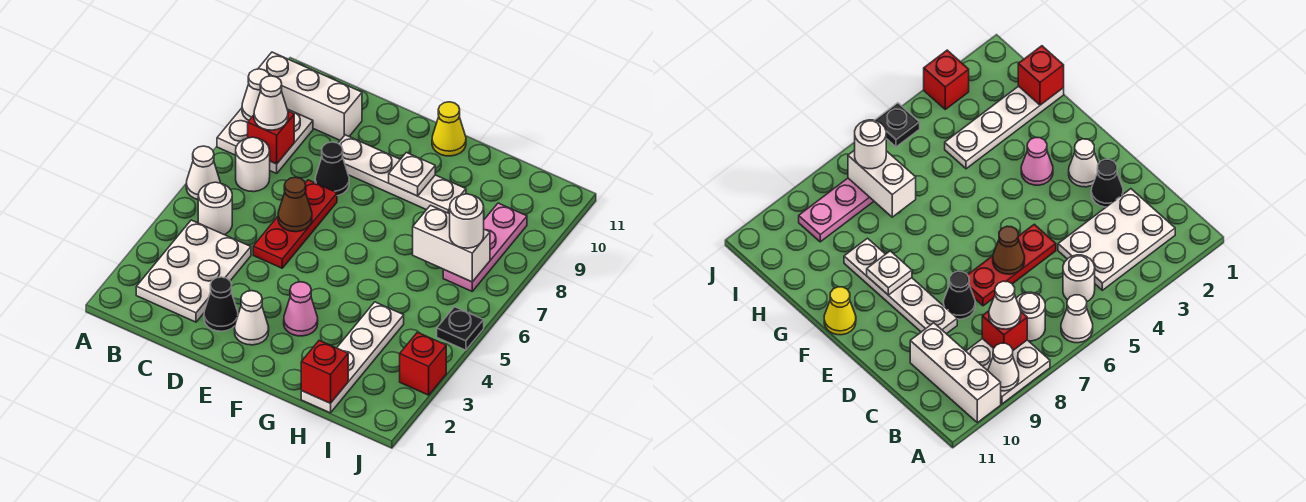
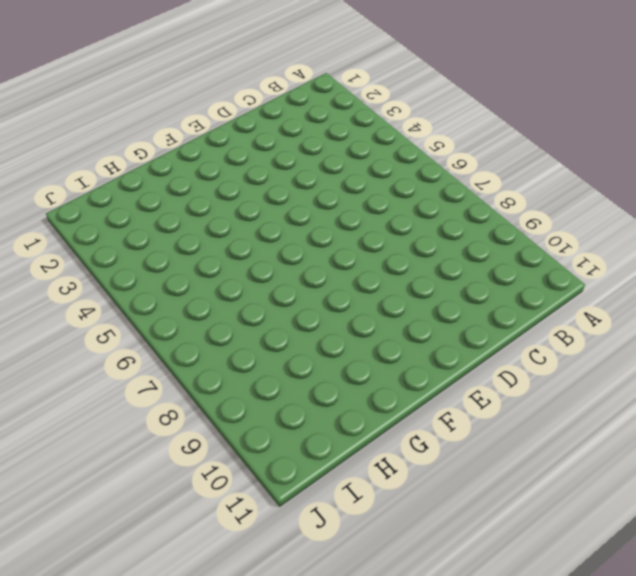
none -> white 1x1 cone [186,146,220,200]
none -> white 2x2 plate [217,108,313,173]
none -> white 1x3 brick [258,52,362,140]

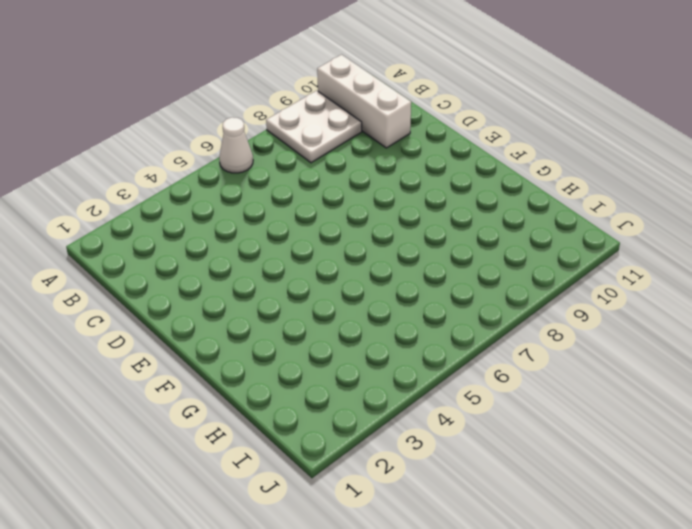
none -> white 2x3 plate [136,220,251,322]
none -> white 1x1 round brick [198,182,232,235]
none -> white 1x1 round brick [236,137,270,192]

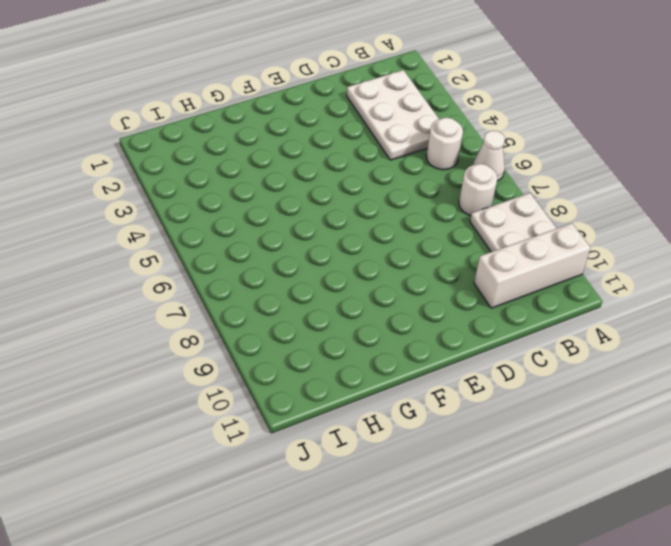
none -> black 1x1 cone [204,277,238,331]
none -> red 1x3 plate [253,180,337,268]
none -> black 1x1 cone [315,142,349,196]

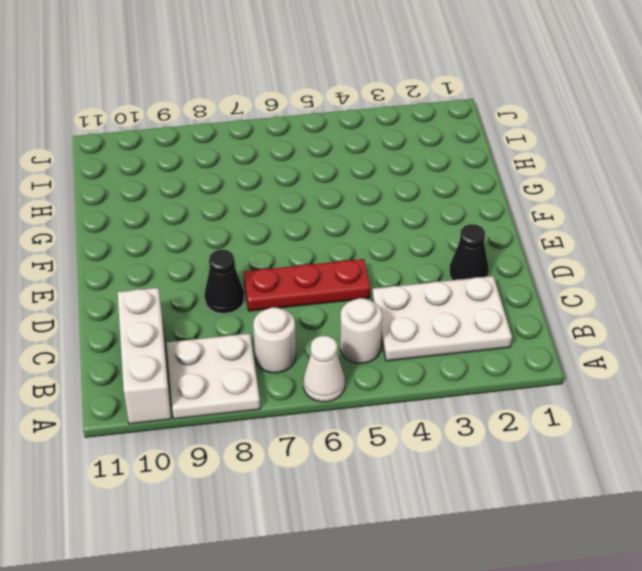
none -> white 1x4 plate [338,135,466,214]
none -> white 1x1 cone [235,291,269,345]
none -> pink 1x1 cone [284,282,318,336]

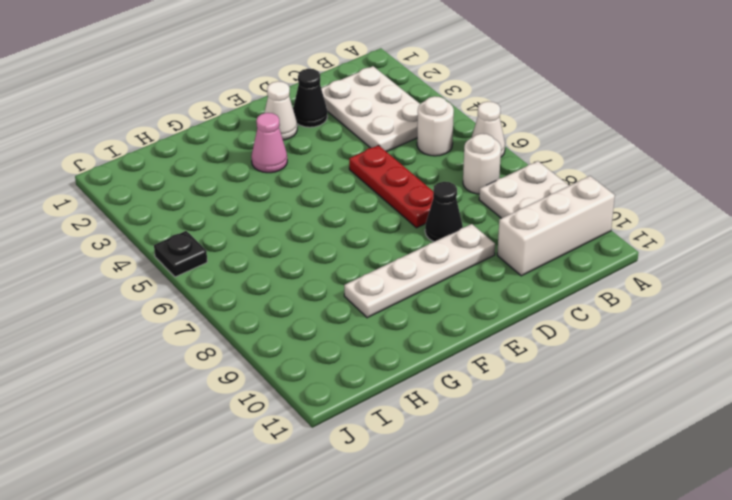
none -> yellow 1x1 cone [432,102,466,156]
none -> white 1x4 plate [301,302,404,413]
none -> pink 1x3 plate [443,203,527,291]

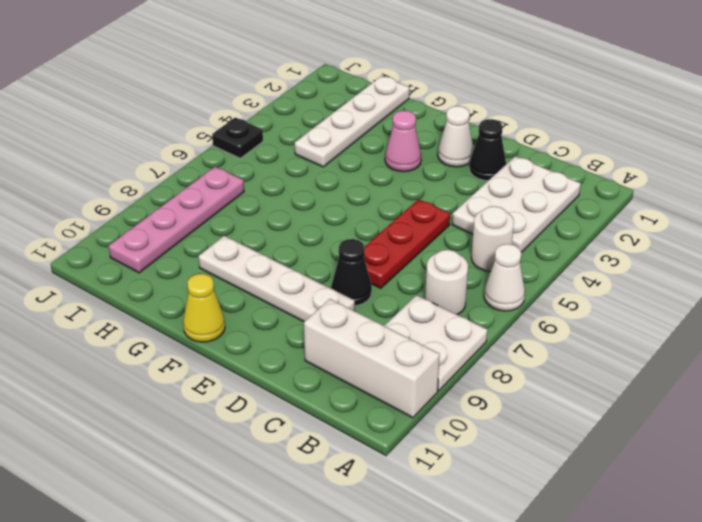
pink 1x4 plate [109,167,244,273] -> pink 1x3 plate [443,203,527,291]
none -> red 1x1 brick [400,332,446,395]
none -> white 1x1 cone [242,69,269,120]
none -> red 1x1 brick [248,111,294,164]

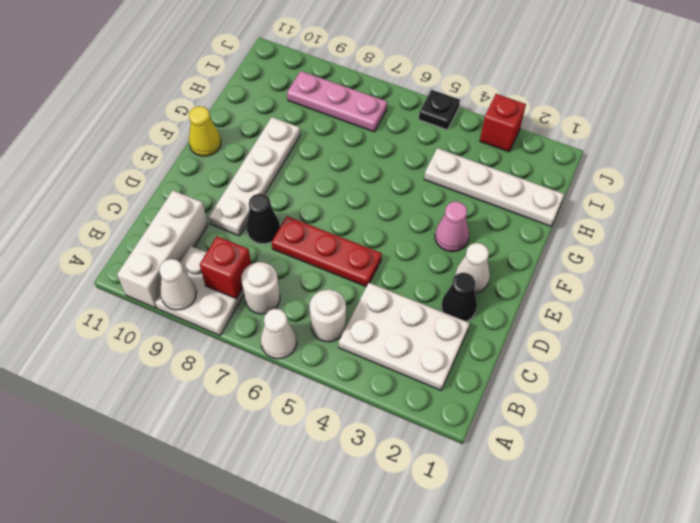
none -> brown 1x1 cone [278,177,312,232]
none -> white 1x1 plate [389,152,435,196]
none -> red 1x1 brick [301,340,348,403]

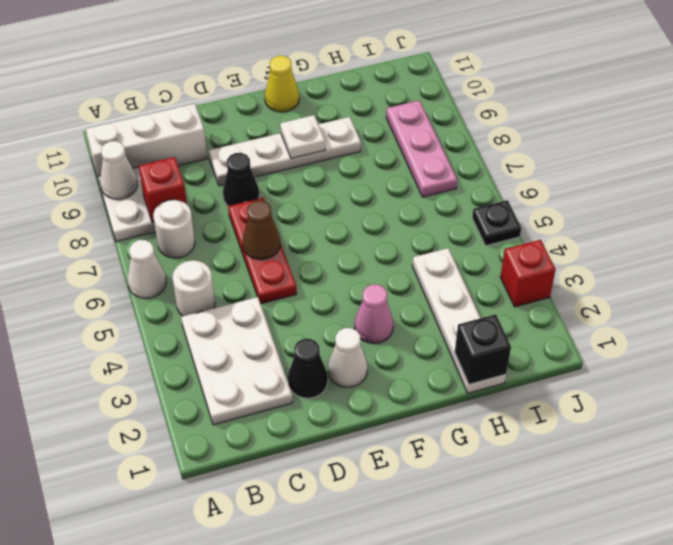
black 1x1 brick [455,314,511,384] -> red 1x1 brick [301,340,348,403]
none -> white 1x2 brick [413,205,490,282]
none -> white 1x1 cone [254,76,288,130]
none -> white 1x1 round brick [450,194,484,248]

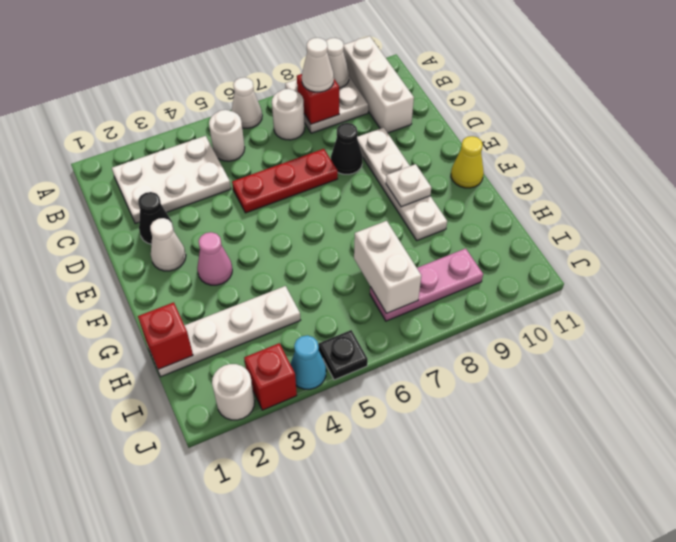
white 1x1 round brick [212,364,255,420] -> white 1x1 round brick moved to [450,194,484,248]
cyan 1x1 cone [290,335,326,389] -> none
none -> brown 1x1 cone [278,177,312,232]

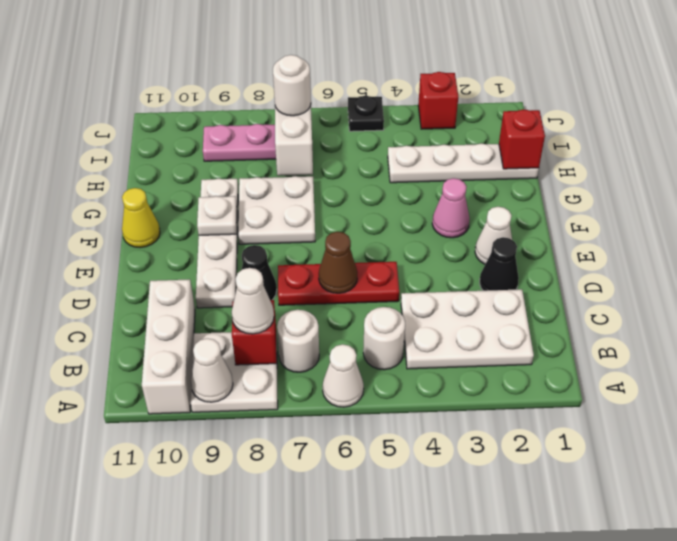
white 2x2 plate [238,176,315,244] -> none

